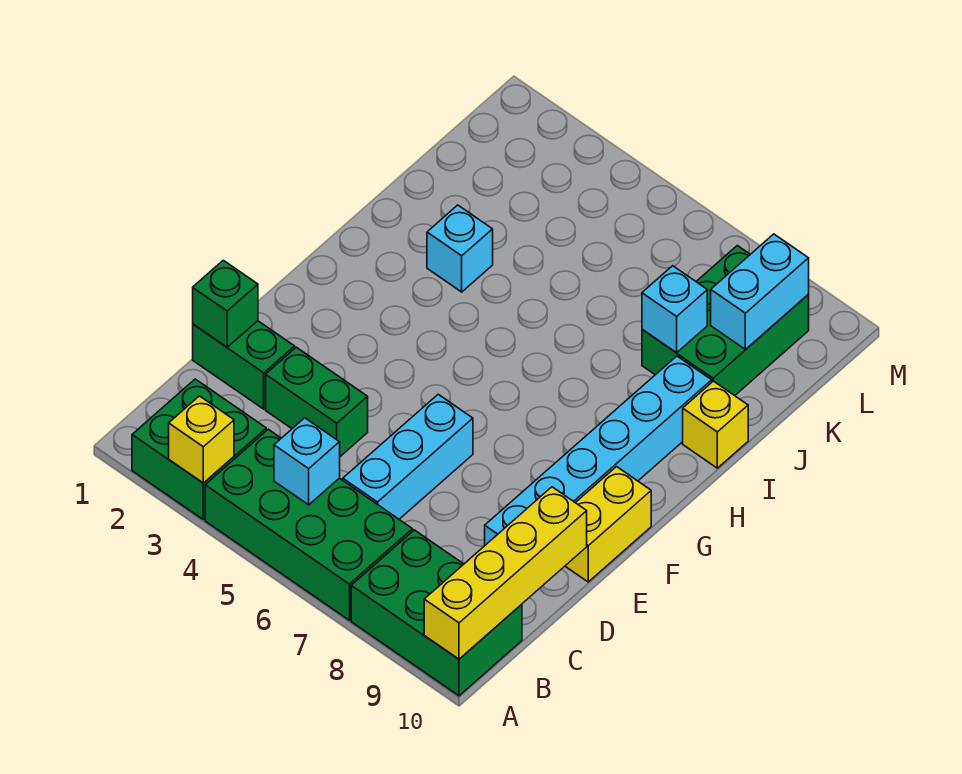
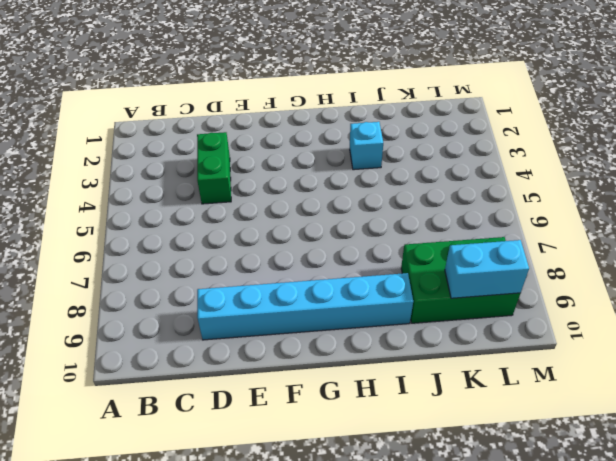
none -> green 2x2 brick [132,379,266,520]
none -> green 2x4 brick [205,429,413,620]
none -> green 2x3 brick [351,530,522,696]

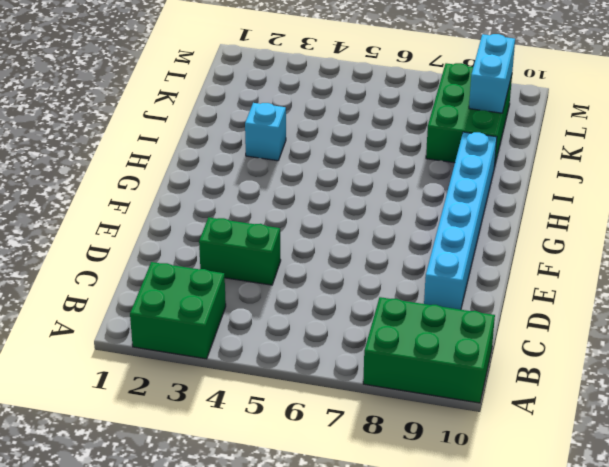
none -> green 2x4 brick [205,429,413,620]
none -> cyan 1x3 brick [343,394,473,519]
none -> green 1x2 brick [193,321,295,409]

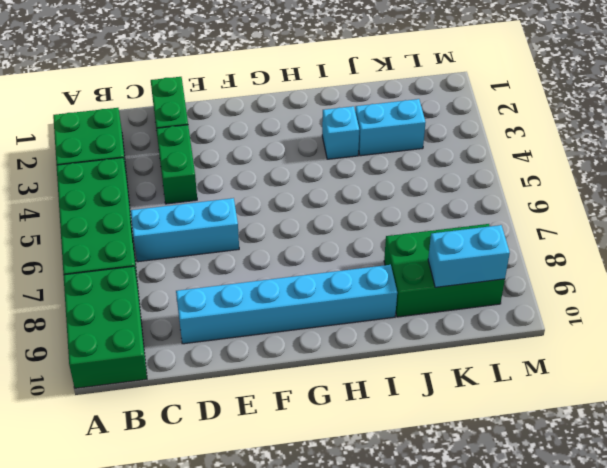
cyan 1x2 brick [355,99,426,156] -> none
none -> yellow 1x2 brick [565,467,651,582]
none -> yellow 1x1 brick [683,381,748,468]
none -> yellow 1x1 brick [169,396,234,483]

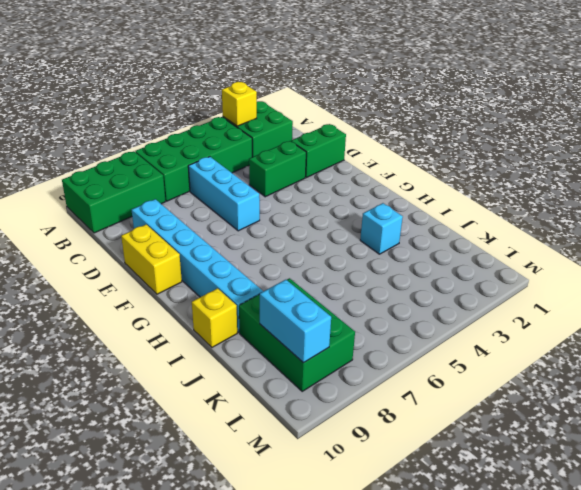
none -> yellow 1x4 brick [424,487,587,659]
none -> cyan 1x1 brick [274,418,340,505]
none -> green 1x1 brick [193,260,258,347]

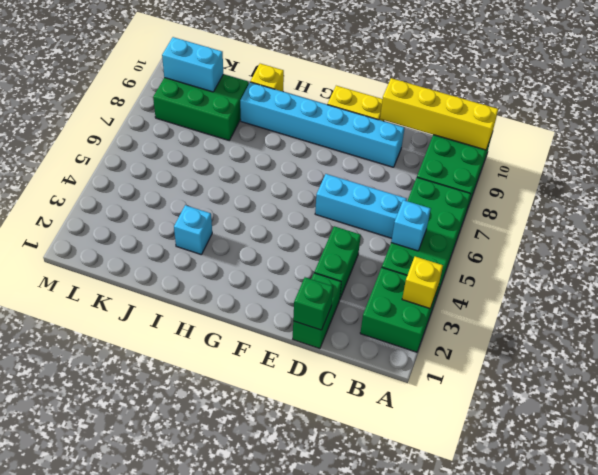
none -> cyan 1x1 brick [642,266,707,353]

